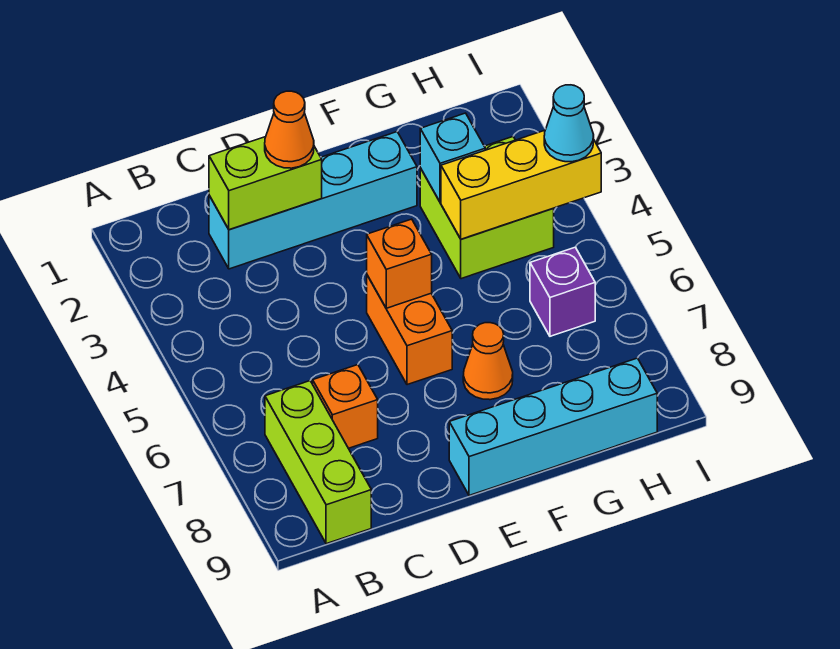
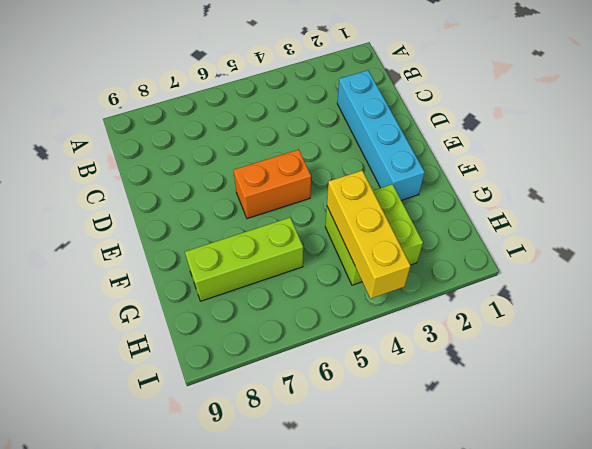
lime 1x3 brick [185,218,303,301] -> lime 1x3 brick moved to [265,381,371,544]
none -> orange 1x1 brick [313,365,378,448]
none -> cyan 1x4 brick [449,358,657,496]
none -> orange 1x1 cone [463,323,513,400]

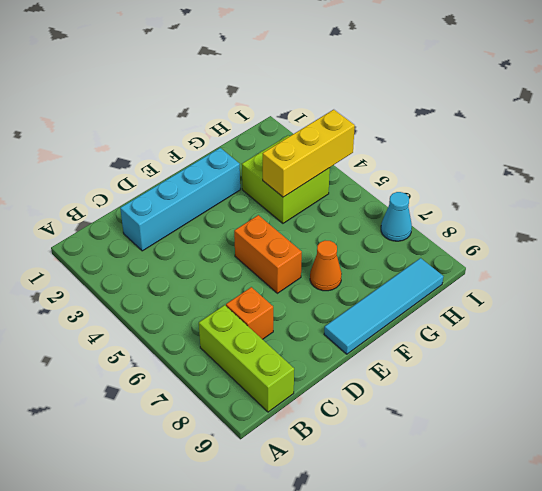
cyan 1x4 tile [324,258,443,354] -> cyan 1x4 brick [449,358,657,496]
cyan 1x1 cone [381,192,412,241] -> cyan 1x1 cone moved to [544,85,594,162]
none -> purple 1x1 brick [530,247,595,336]
none -> lime 1x2 brick [209,137,322,230]
none -> orange 1x1 brick [367,219,432,308]

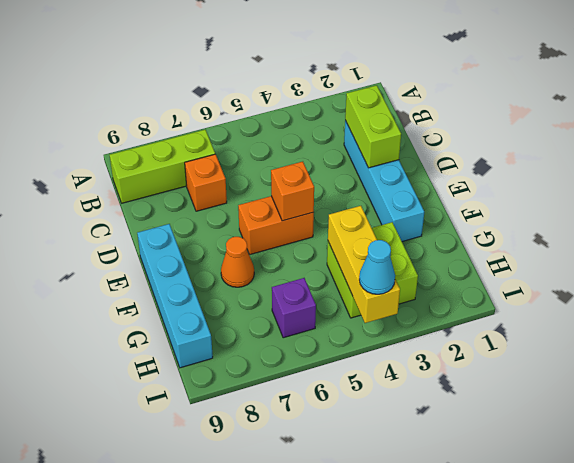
none -> cyan 1x1 brick [420,113,485,202]
none -> orange 1x1 cone [265,91,314,168]

